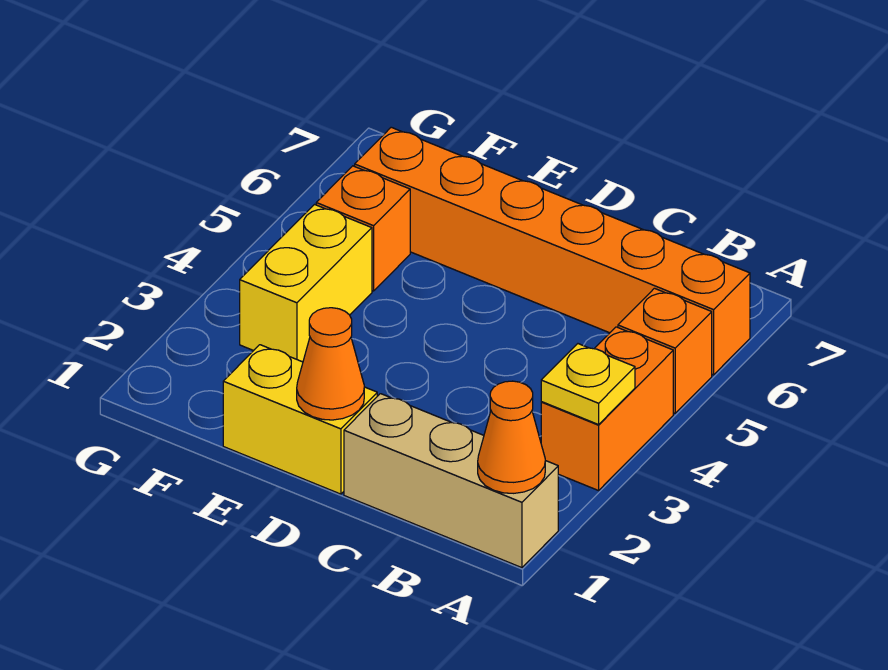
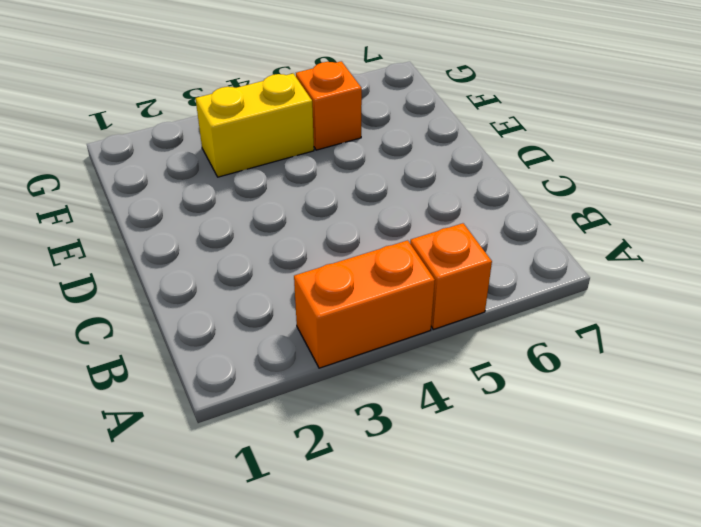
none -> tan 1x3 brick [344,394,558,568]
none -> orange 1x6 brick [355,127,750,375]

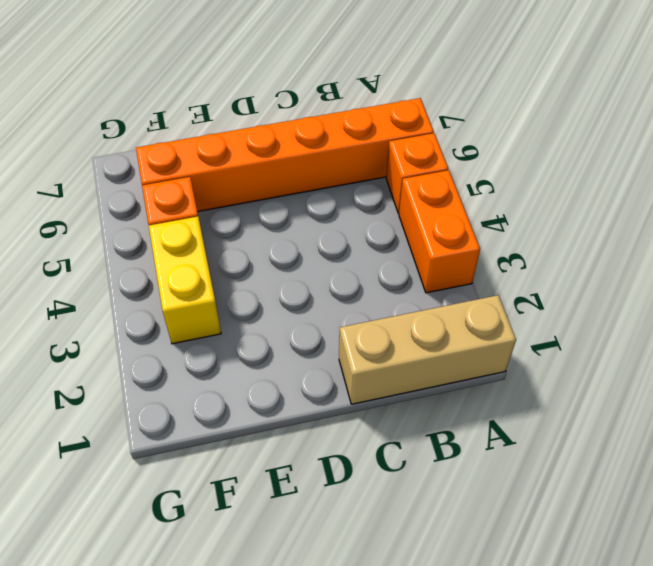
none -> yellow 1x2 brick [223,345,377,494]
none -> orange 1x1 cone [478,381,545,493]

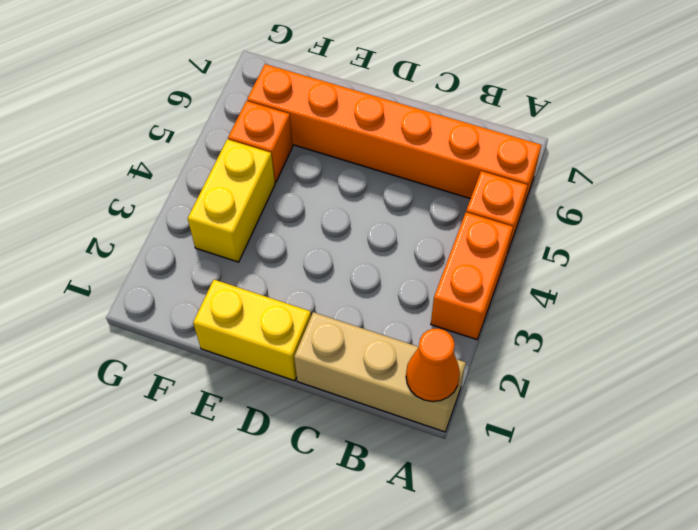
none -> yellow 1x1 plate [541,344,635,425]
none -> orange 1x1 cone [297,308,364,420]

